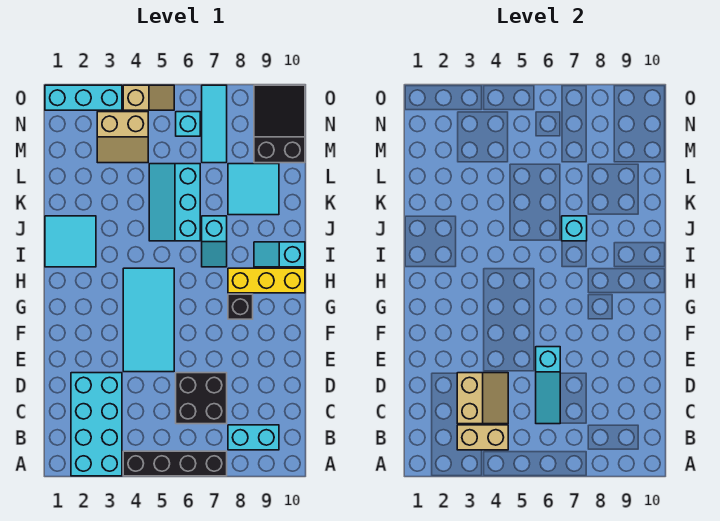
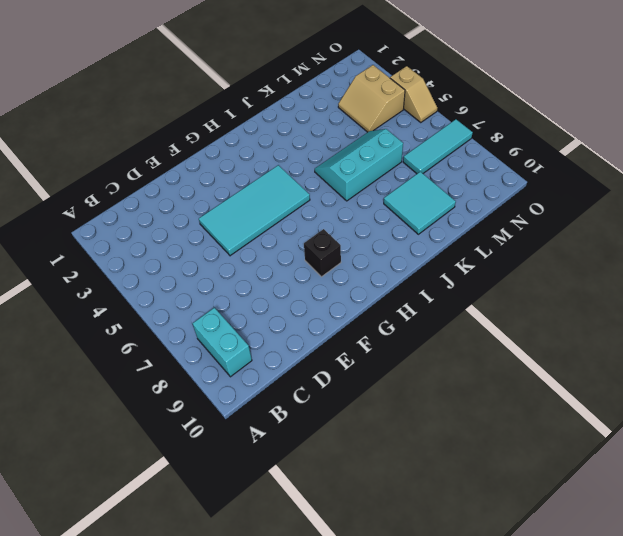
none -> cyan 2x4 brick [71,373,122,476]
none -> black 1x4 brick [123,451,227,476]
none -> black 2x2 brick [176,373,227,424]

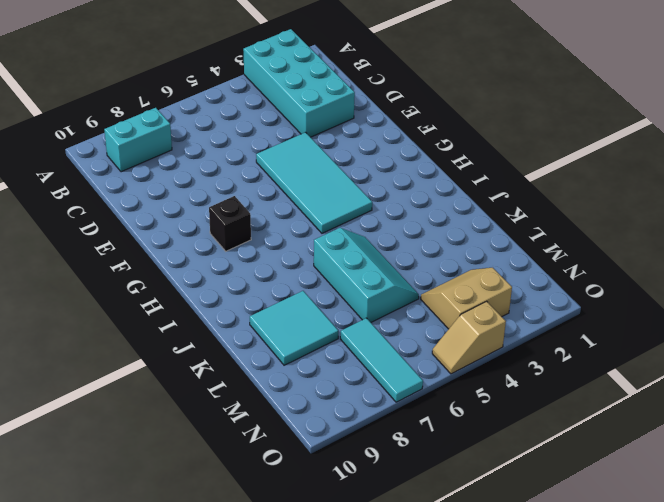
none -> black 1x4 brick [123,451,227,476]
none -> black 2x2 brick [176,373,227,424]
none -> yellow 1x3 brick [228,268,305,293]

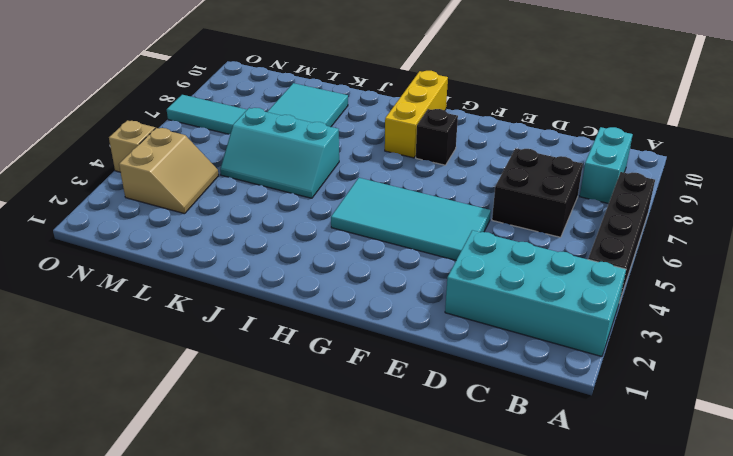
none -> cyan 2x2 tile [45,216,96,267]
none -> cyan 1x2 slope [202,216,227,267]
none -> cyan 1x2 slope [254,242,305,267]

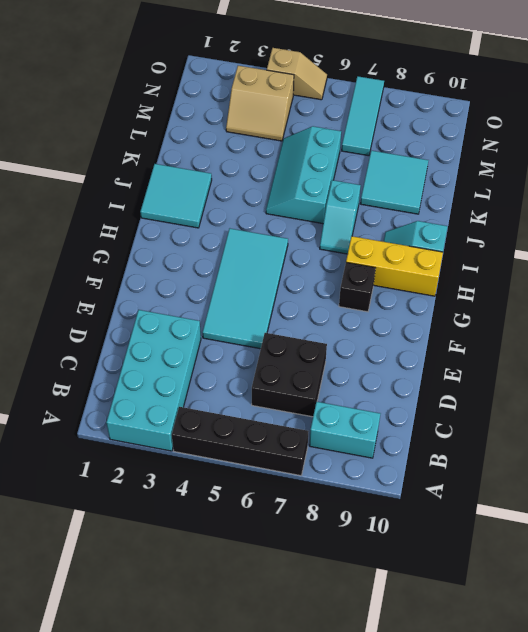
none -> black 2x3 slope [254,85,305,163]
none -> cyan 1x1 brick [176,112,200,136]
none -> cyan 1x3 brick [45,85,122,110]

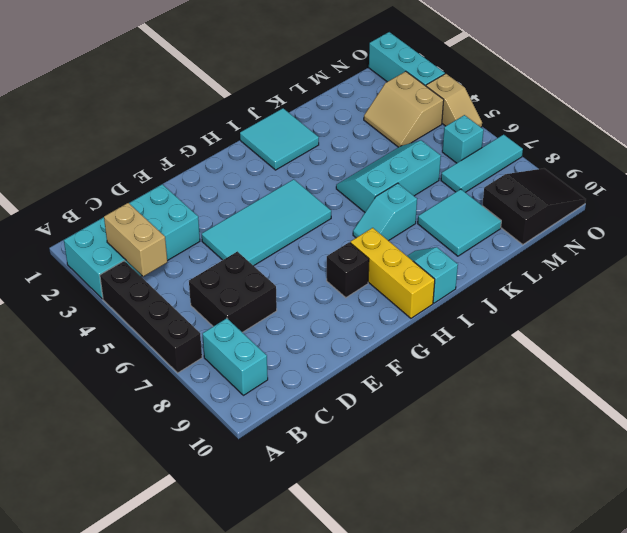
none -> tan 2x2 slope [457,373,508,424]
none -> cyan 1x3 slope [536,347,560,424]
none -> cyan 1x1 brick [562,216,587,241]

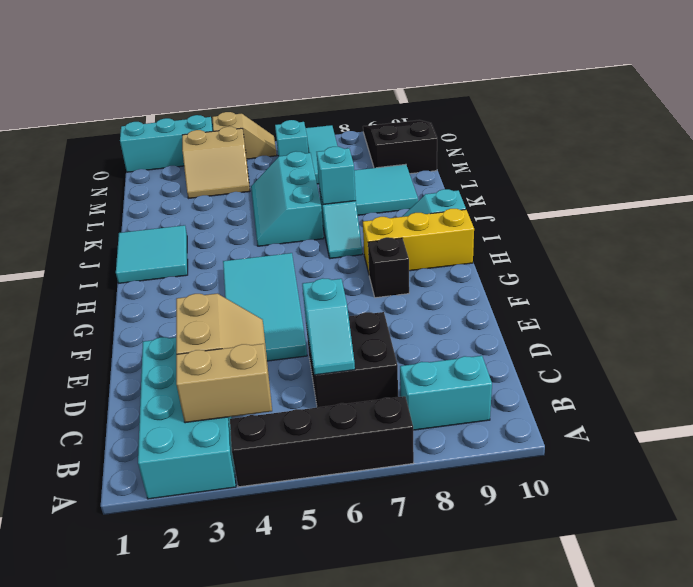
cyan 1x2 slope [302,278,355,375] -> cyan 1x3 slope [536,347,560,424]

